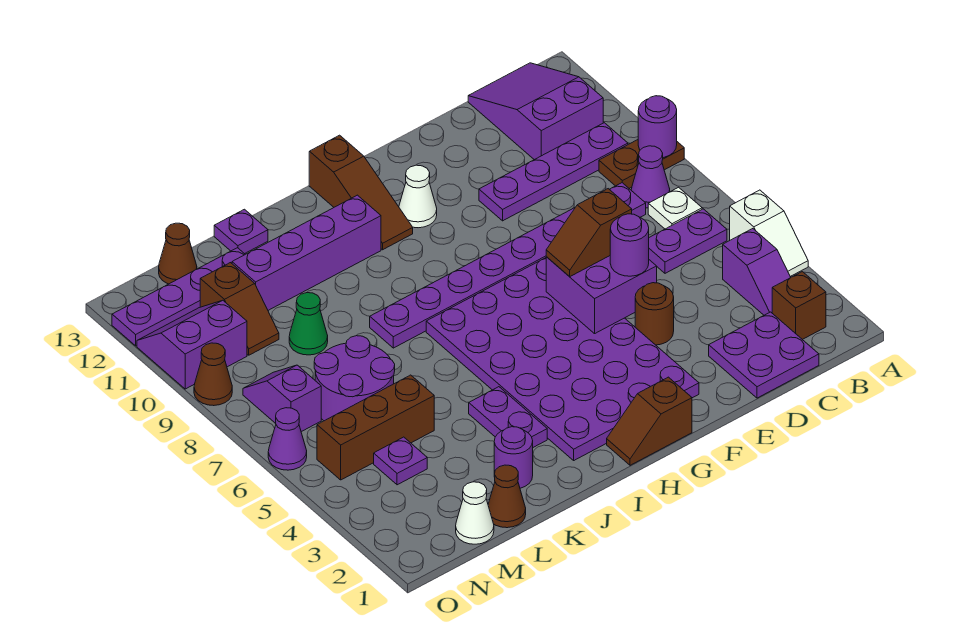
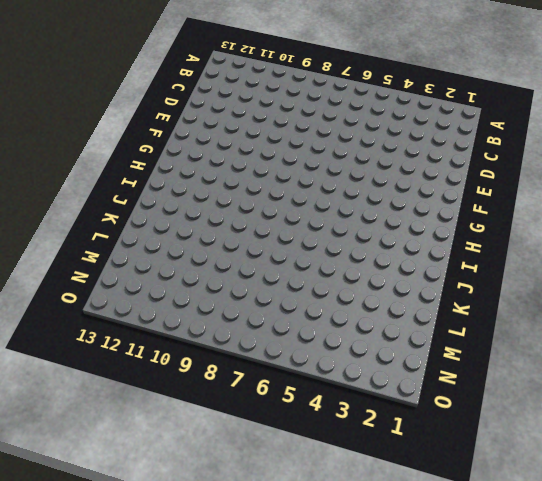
none -> white 1x2 slope [730,190,808,277]
none -> brown 1x2 plate [599,140,684,188]
none -> brown 1x1 brick [772,272,826,340]
none -> purple 1x2 slope [723,229,791,315]

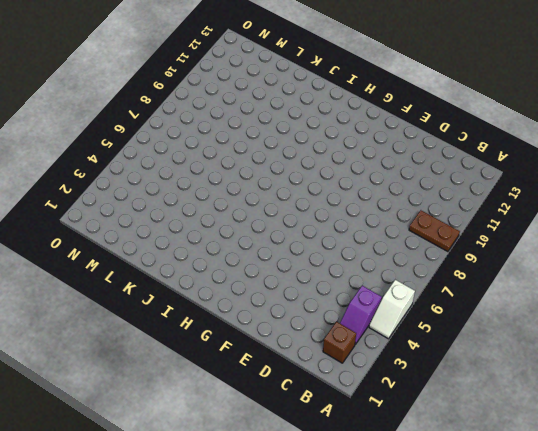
none -> purple 1x2 plate [649,209,727,273]
none -> white 1x1 plate [648,187,702,229]
none -> purple 1x1 cone [631,146,670,208]
none -> purple 1x4 plate [479,123,628,221]

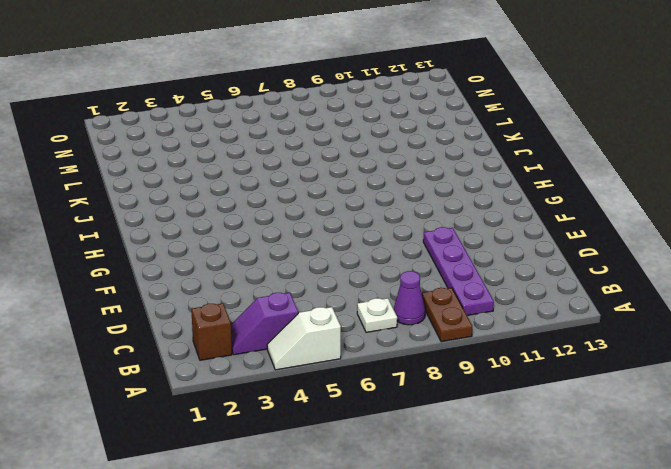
none -> purple 1x2 plate [649,209,727,273]
none -> purple 2x3 slope [468,63,603,160]
none -> purple 2x2 plate [709,312,819,398]
none -> purple 1x8 plate [370,183,646,348]

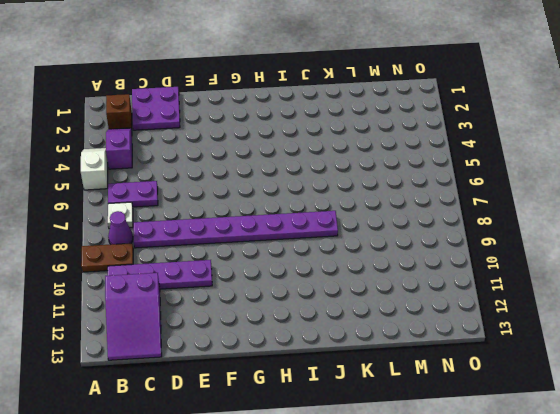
none -> brown 1x1 round brick [635,283,674,345]
none -> purple 4x6 plate [426,258,699,460]
none -> brown 1x2 slope [607,377,692,465]
none -> white 1x1 cone [399,165,437,228]

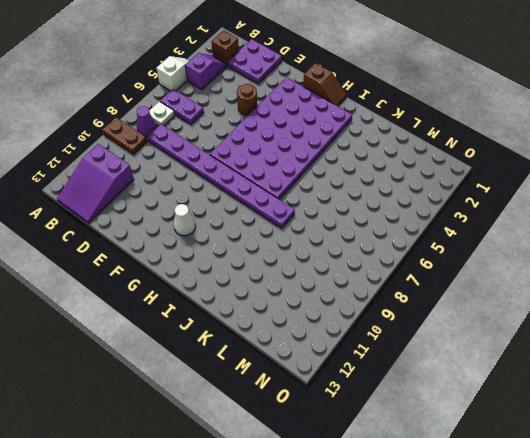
none -> purple 1x4 plate [479,123,628,221]
none -> brown 1x3 slope [309,135,413,250]
none -> purple 1x4 brick [232,195,381,310]
none -> purple 1x2 plate [469,387,547,447]

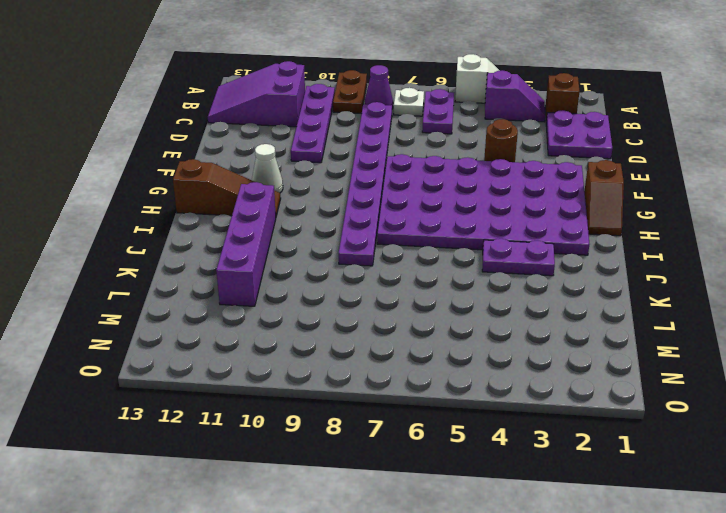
none -> purple 1x1 round brick [494,427,533,488]
none -> purple 1x1 plate [214,209,268,254]
none -> brown 1x1 cone [488,465,526,528]
none -> brown 1x3 brick [317,375,434,480]

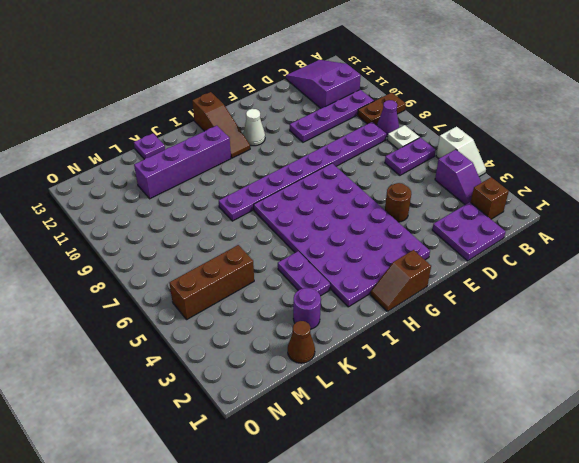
none -> purple 2x2 round brick [314,336,395,421]
none -> green 1x1 cone [289,293,328,355]
none -> purple 1x4 plate [112,248,245,346]
none -> white 1x1 cone [456,482,494,544]

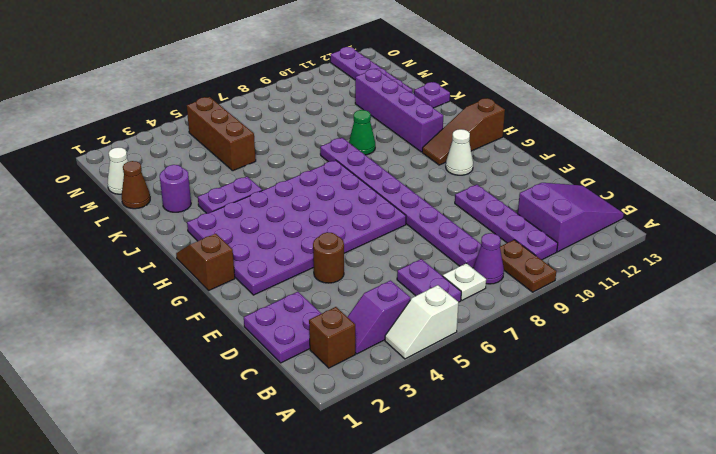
green 1x1 cone [349,110,375,155] -> green 1x1 cone moved to [289,293,328,355]
none -> purple 2x2 round brick [314,336,395,421]
none -> purple 1x1 plate [374,437,427,485]
none -> brown 1x2 slope [200,263,279,355]
none -> brown 1x1 cone [159,223,197,284]

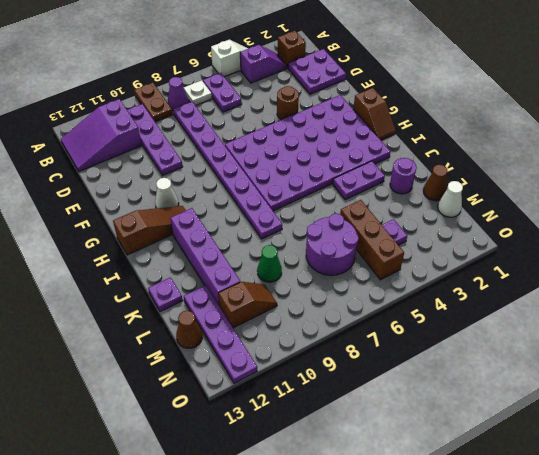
none -> purple 1x2 slope [243,365,321,432]
none -> purple 2x2 slope [137,300,247,389]
none -> purple 1x1 cone [268,408,307,470]
none -> brown 1x1 cone [194,343,232,406]

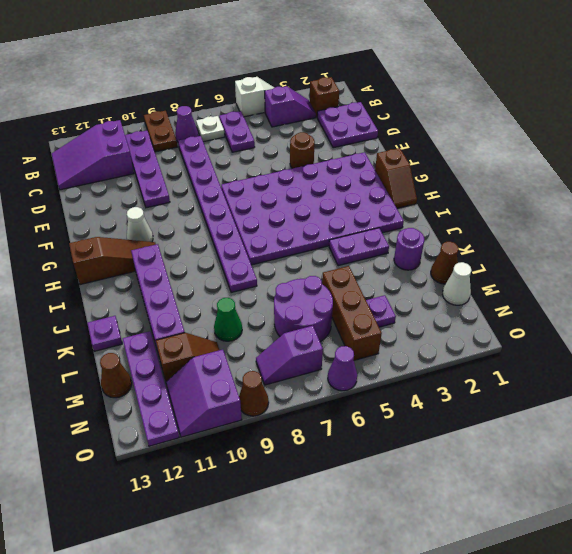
none -> purple 1x1 round brick [638,96,677,158]
none -> purple 2x2 brick [546,256,657,334]
none -> purple 1x1 round brick [610,214,649,276]
none -> brown 1x2 slope [546,189,632,277]

